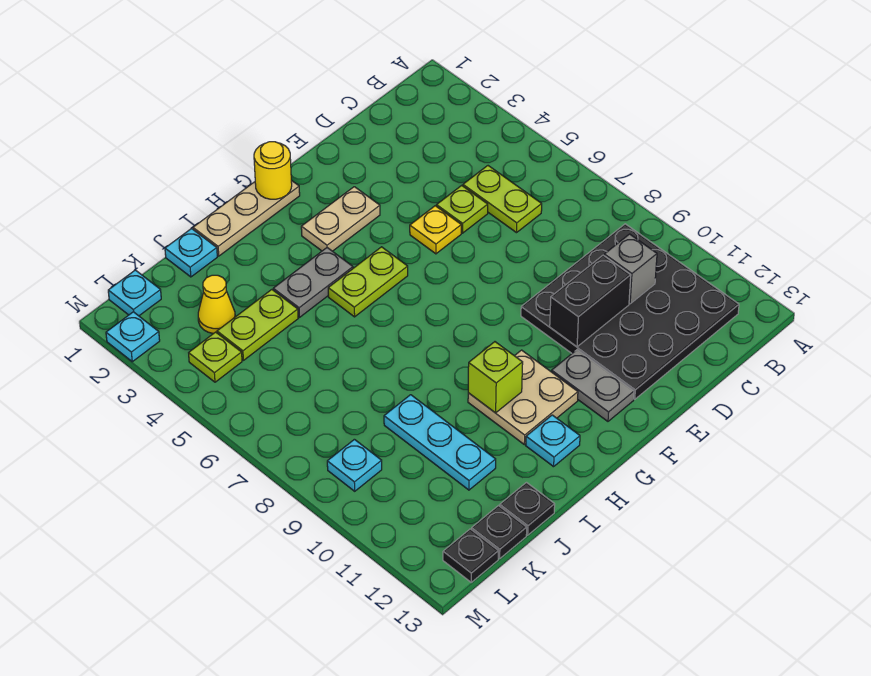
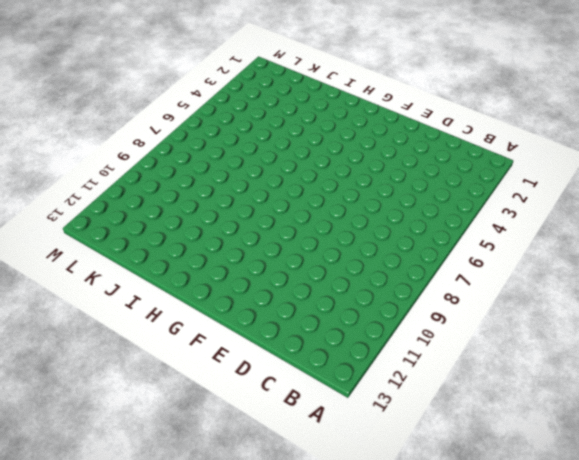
none -> black 4x4 plate [521,224,739,399]
none -> lime 1x2 plate [463,166,542,233]
none -> lime 1x1 plate [436,185,488,233]

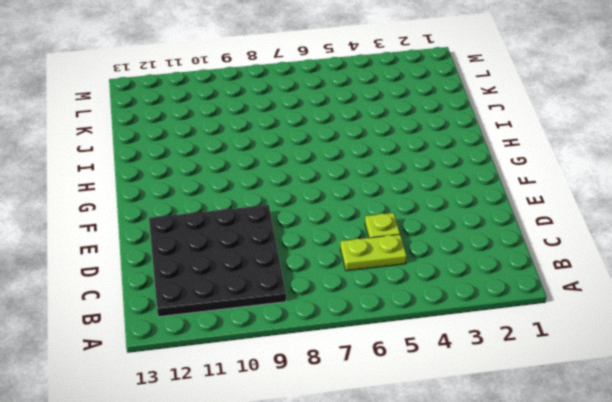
none -> yellow 1x1 plate [410,206,461,254]
none -> tan 1x2 plate [301,187,380,251]
none -> grey 1x2 plate [552,350,634,421]

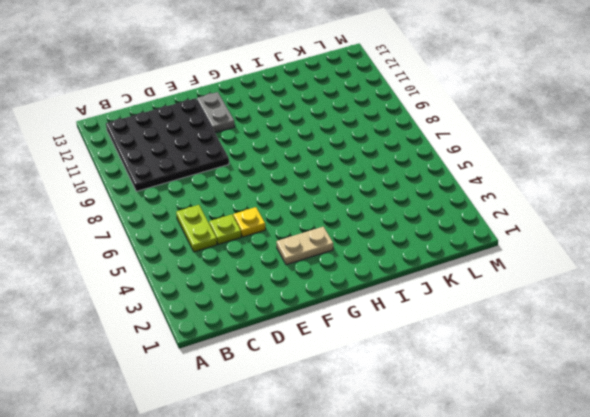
none -> tan 1x3 plate [193,180,300,256]
none -> lime 1x2 plate [328,247,408,317]
none -> tan 2x2 plate [468,350,578,445]

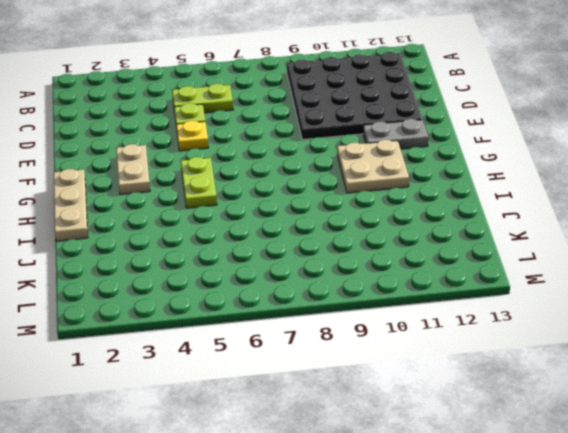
none -> grey 1x2 plate [273,248,353,317]
none -> cyan 1x1 plate [526,415,580,467]
none -> cyan 1x1 plate [165,229,217,277]

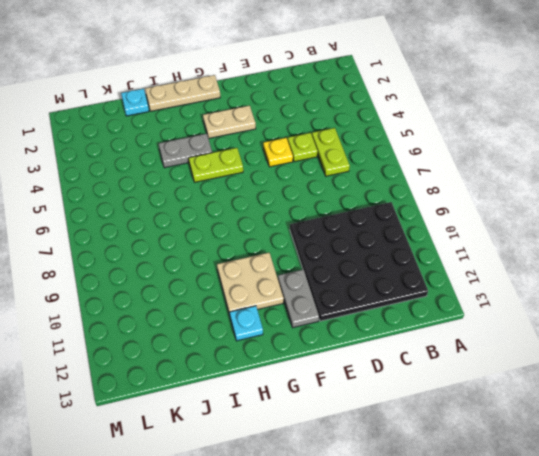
none -> lime 1x2 plate [217,290,298,360]
none -> cyan 1x3 plate [384,395,496,490]
none -> black 1x1 plate [500,483,555,535]

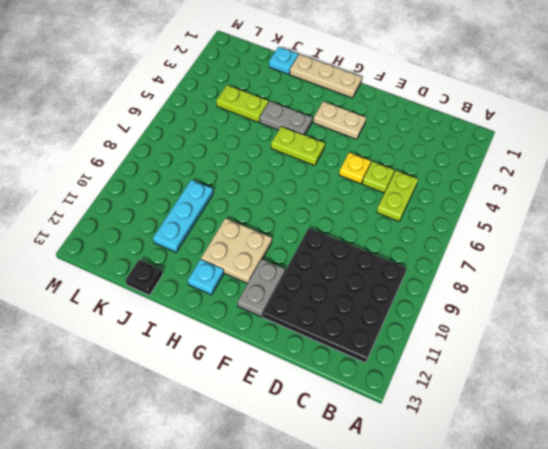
none -> yellow 1x1 cone [198,275,235,334]
none -> black 1x1 plate [472,506,527,559]
none -> cyan 1x1 plate [108,270,161,316]

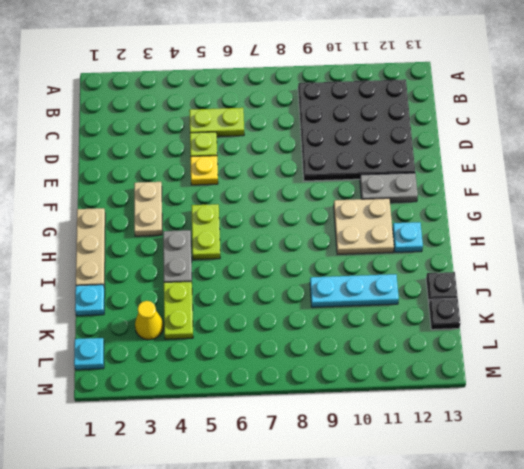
none -> lime 1x1 plate [189,332,242,382]
none -> cyan 1x1 plate [327,439,382,491]
none -> black 1x1 plate [443,529,498,582]

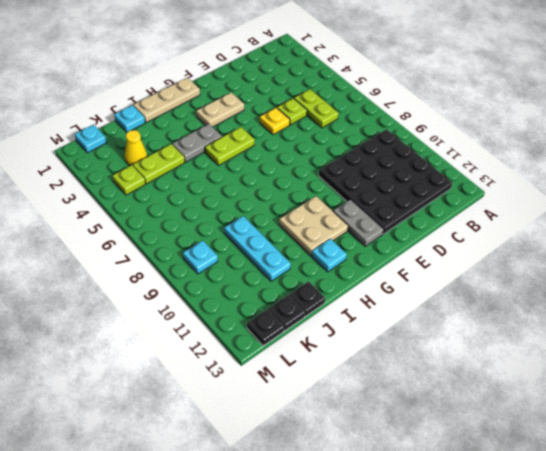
none -> cyan 1x1 plate [106,312,160,362]
none -> grey 1x1 brick [604,234,657,304]
none -> black 1x2 brick [550,255,631,347]

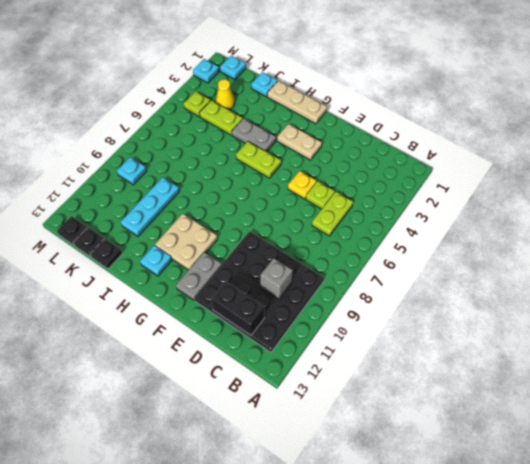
black 1x2 brick [211,281,265,335] -> black 1x2 brick moved to [550,255,631,347]
none -> yellow 1x1 round brick [254,142,292,199]
none -> lime 1x1 brick [468,342,523,413]

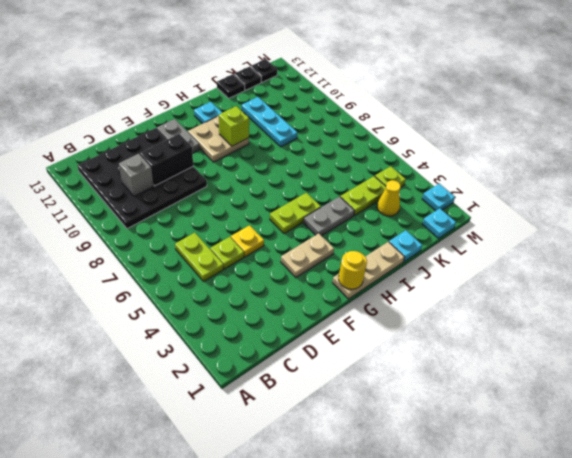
none -> cyan 1x1 plate [327,439,382,491]

